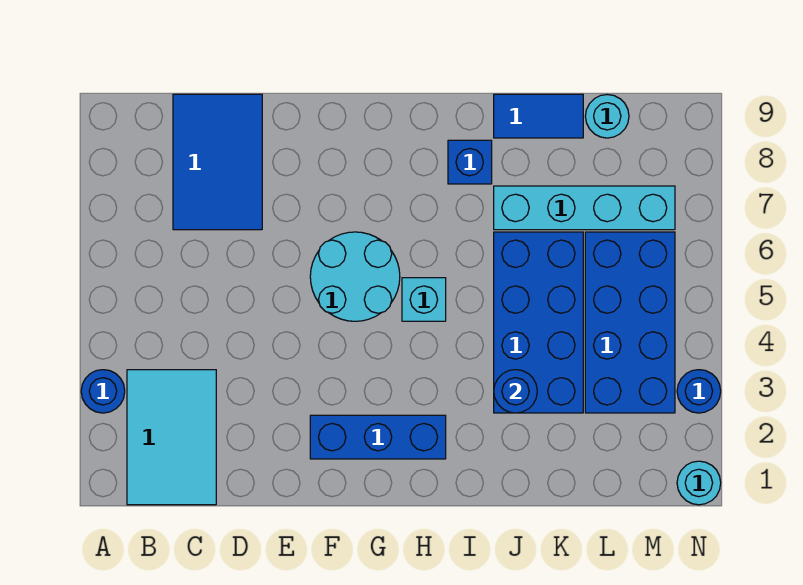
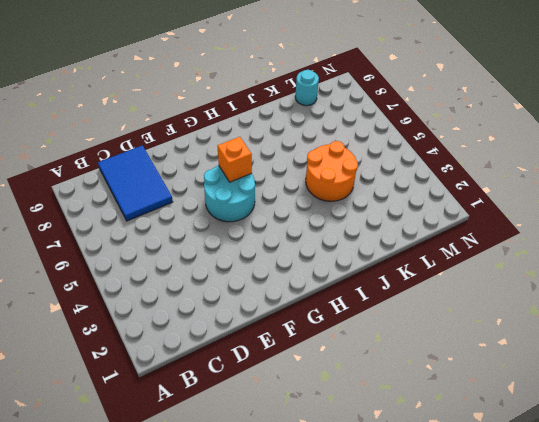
orange 1x1 brick [217,137,252,182] -> none
orange 2x2 round brick [306,141,358,201] -> blue 2x4 brick [494,232,583,413]
none -> blue 1x1 round brick [81,370,125,413]
none -> cyan 2x3 tile [127,370,216,505]
none -> blue 1x3 brick [310,415,446,459]

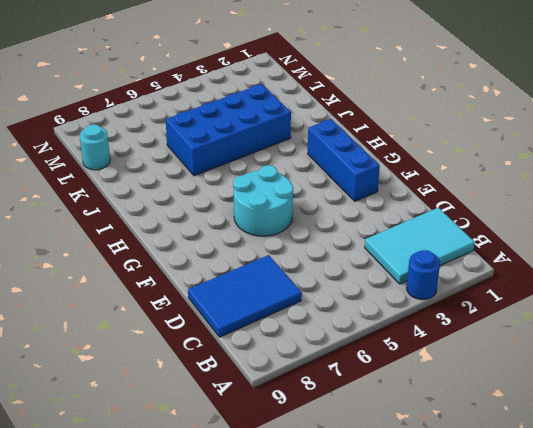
none -> cyan 1x1 brick [402,278,446,321]
none -> blue 1x1 brick [448,140,492,184]
none -> cyan 1x4 brick [494,186,675,230]

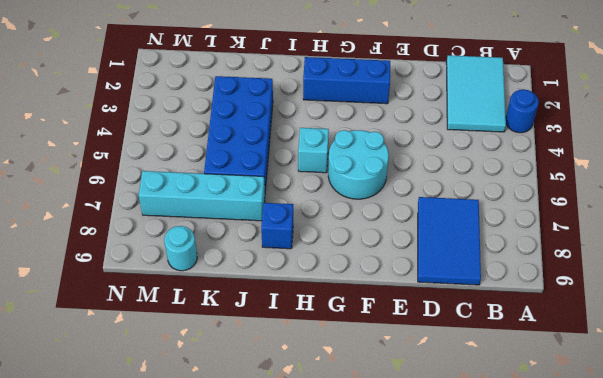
none -> blue 1x2 tile [494,94,583,138]
none -> blue 2x4 brick [585,232,675,413]
none -> cyan 1x1 round brick [677,461,721,505]

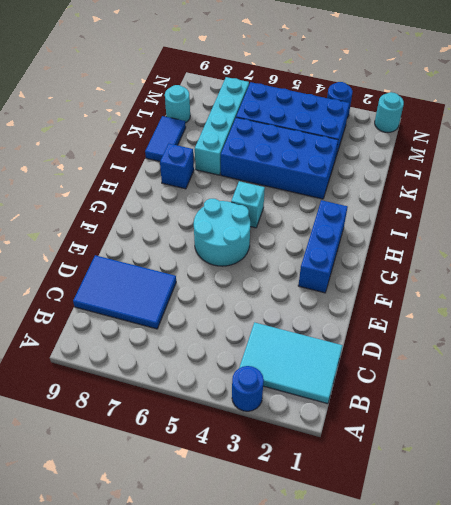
none -> blue 1x1 round brick [494,370,537,413]

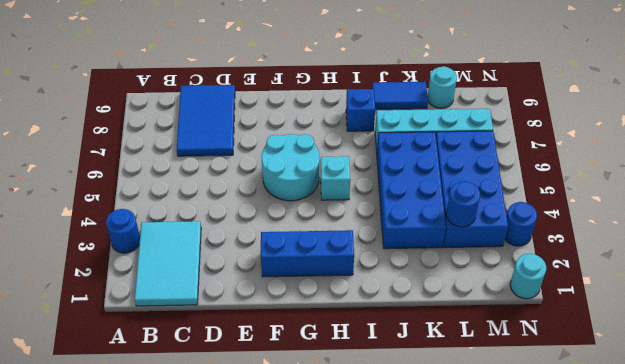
blue 1x1 round brick [446,181,480,227] -> blue 1x1 round brick moved to [494,370,537,413]

